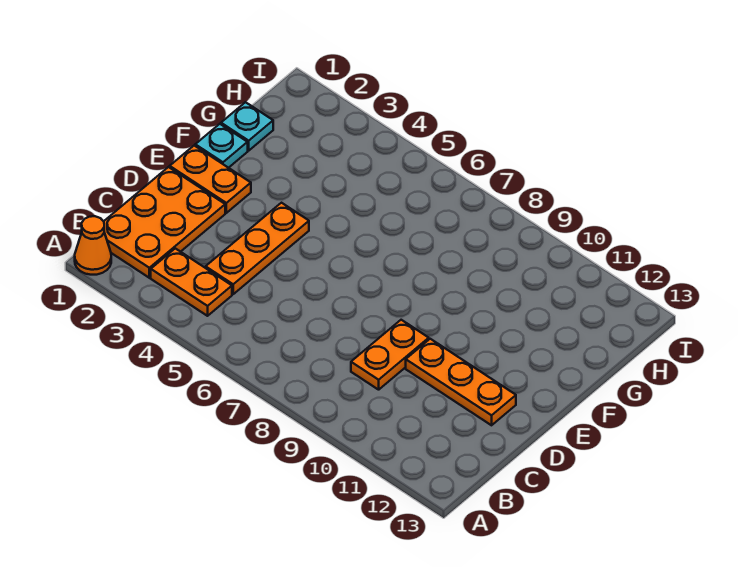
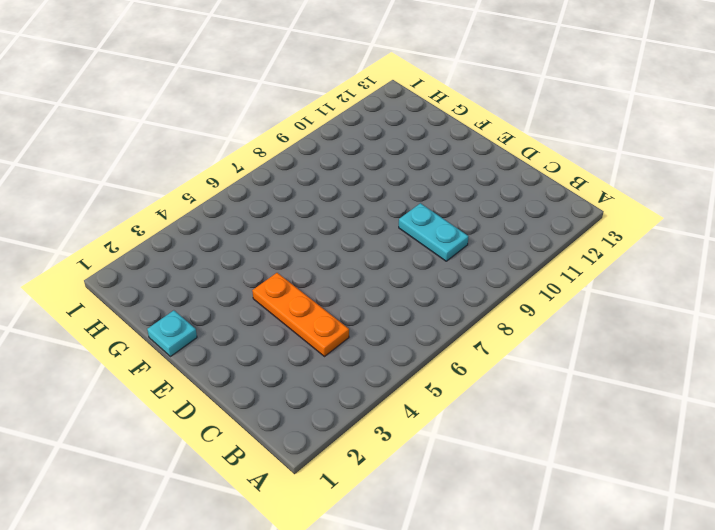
cyan 1x2 plate [399,203,469,261] -> orange 1x2 plate [351,320,429,390]
none -> orange 1x1 cone [75,216,111,275]
none -> orange 2x3 plate [104,167,225,278]

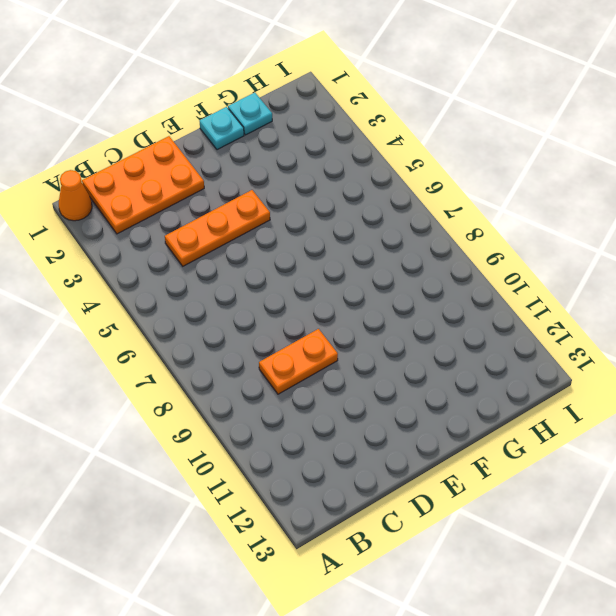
none -> orange 1x2 plate [151,248,232,316]
none -> orange 1x3 plate [406,339,516,425]

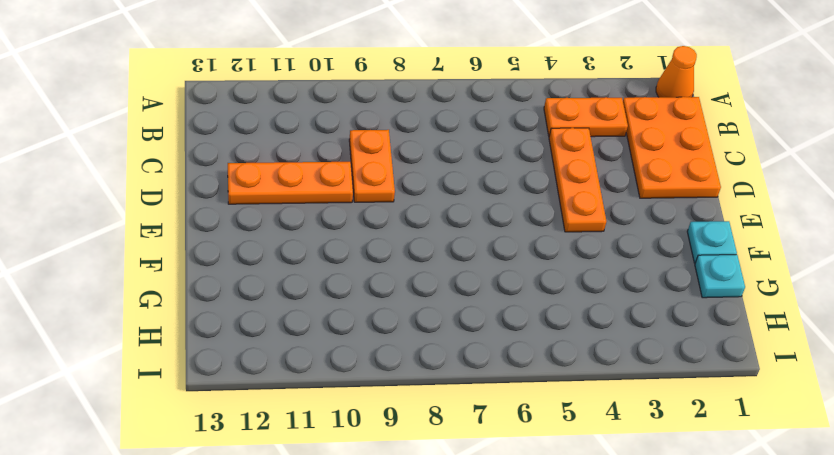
none -> orange 1x2 plate [170,146,251,213]

